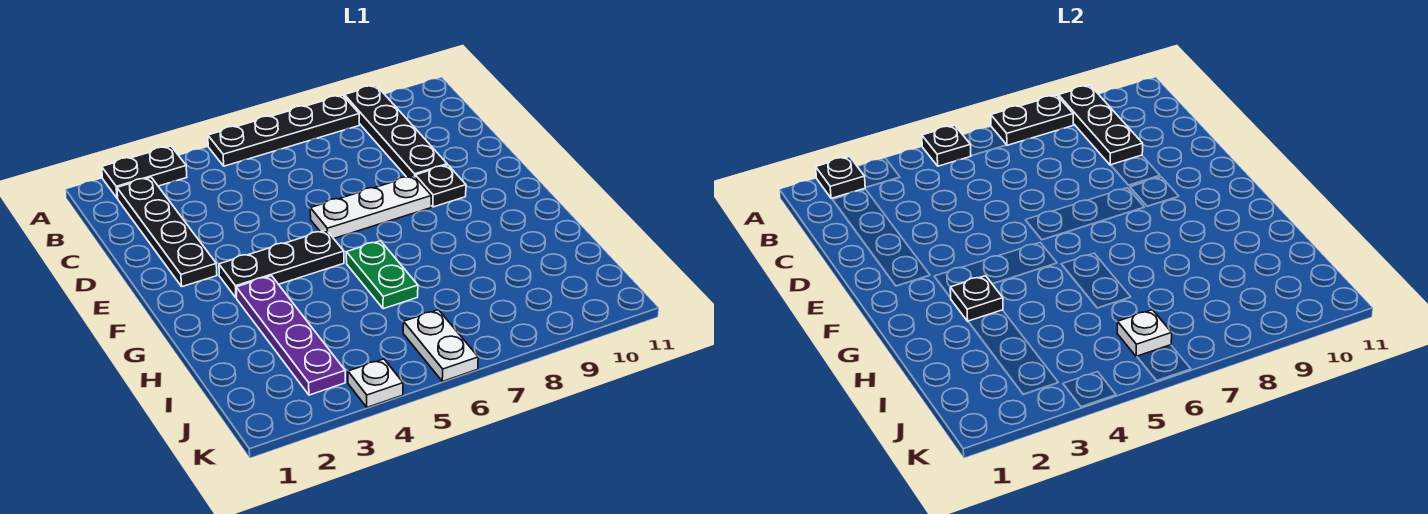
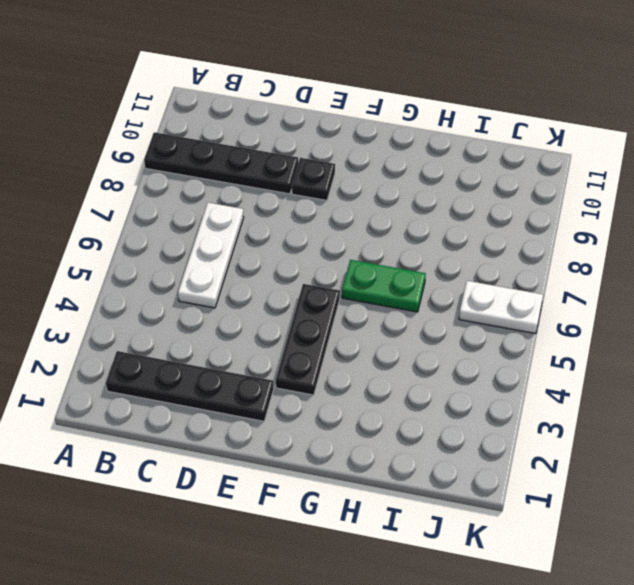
white 1x3 plate [178,203,244,308] -> white 1x3 plate moved to [310,176,431,238]
none -> black 1x2 plate [102,146,187,198]
none -> black 1x4 plate [208,95,359,166]
none -> purple 1x4 plate [236,276,345,395]

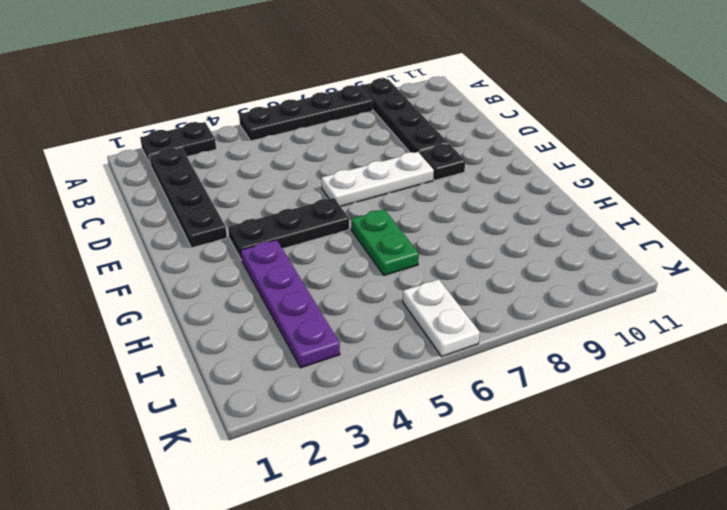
none -> white 1x1 plate [348,359,403,407]
none -> black 1x1 plate [816,157,866,198]
none -> black 1x1 plate [922,125,971,166]

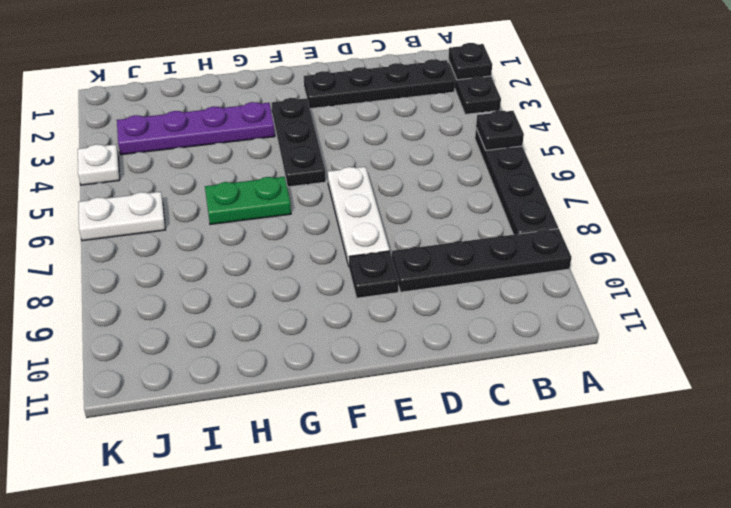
none -> black 1x2 plate [991,95,1073,145]
none -> black 1x3 plate [1058,85,1143,165]
none -> black 1x1 plate [950,276,1003,321]

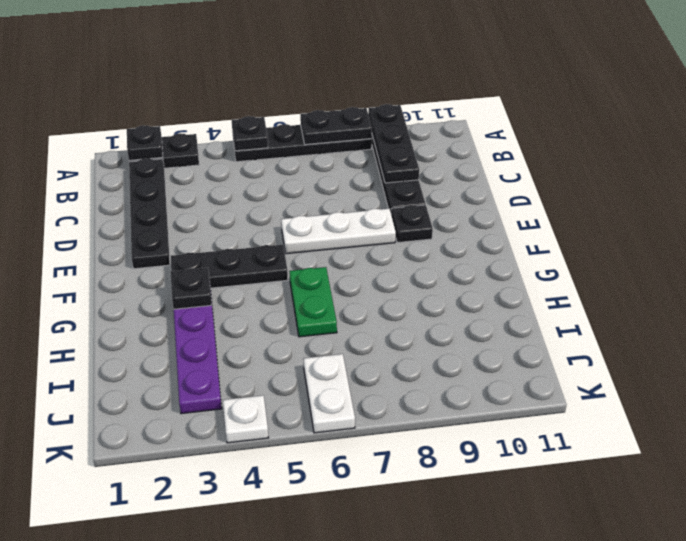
none -> white 1x1 plate [1117,310,1172,357]

